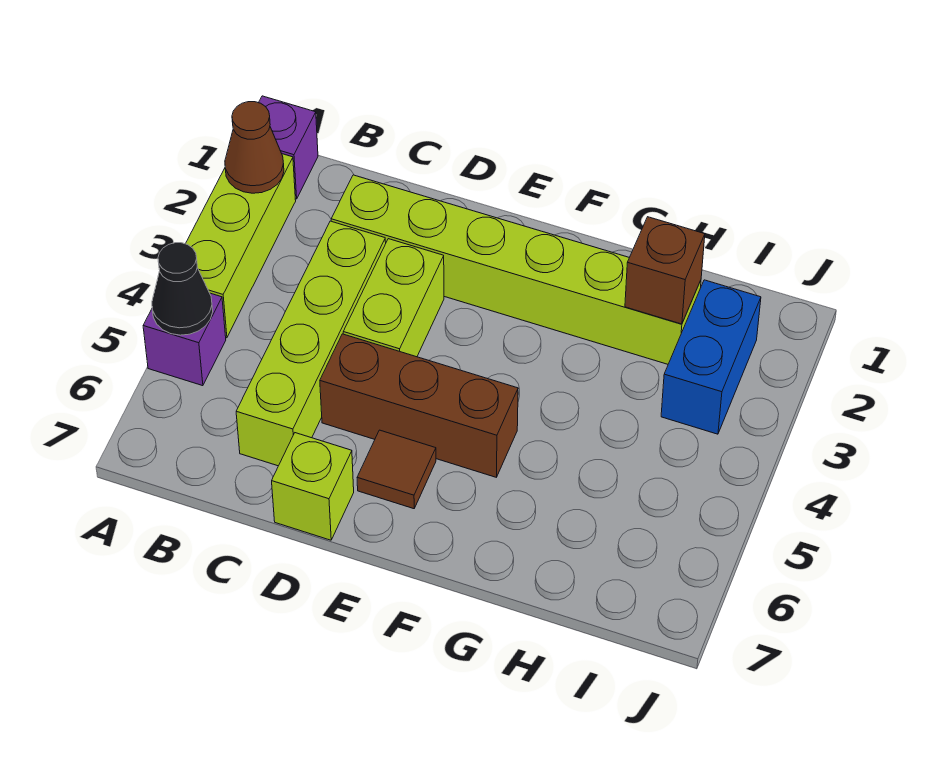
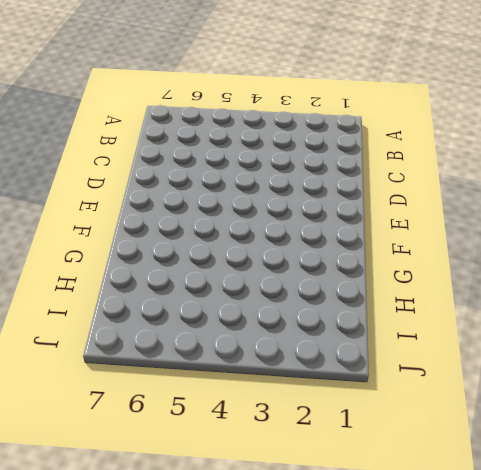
none -> purple 1x1 brick [259,96,318,199]
none -> lime 1x3 brick [186,154,296,338]
none -> purple 1x1 brick [143,293,226,386]

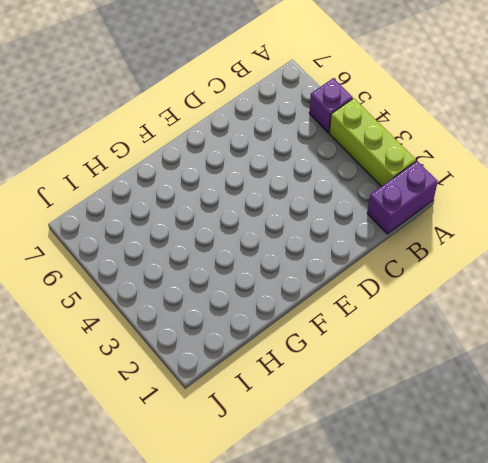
purple 1x2 brick [367,161,438,234] -> purple 1x1 brick [259,96,318,199]
none -> lime 1x6 brick [331,175,701,364]
none -> lime 1x4 brick [236,221,386,466]
none -> lime 1x2 brick [343,239,444,357]

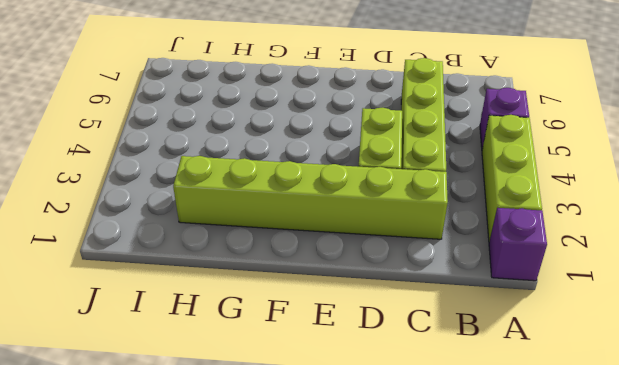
none -> brown 1x3 brick [320,334,518,477]
none -> lime 1x1 brick [272,433,354,540]
none -> brown 1x1 tile [357,430,436,509]

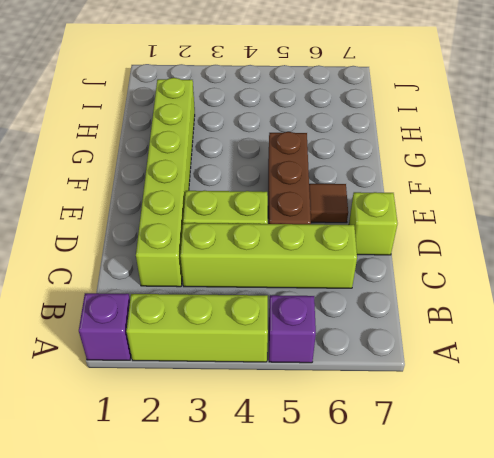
none -> blue 1x2 brick [661,280,761,434]
none -> brown 1x1 cone [225,102,284,193]
none -> black 1x1 cone [152,243,213,335]

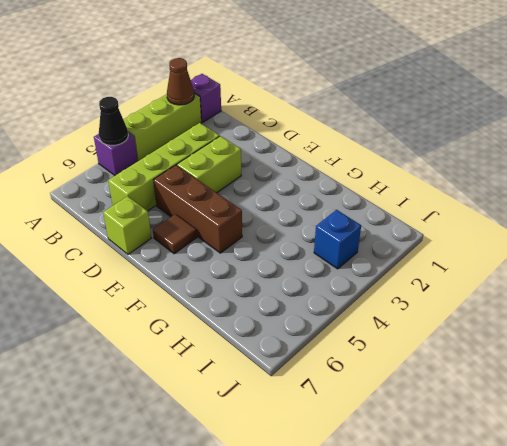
blue 1x1 brick [314,210,361,269] -> blue 1x2 brick [661,280,761,434]
none -> lime 1x6 brick [331,175,701,364]
none -> brown 1x1 brick [625,217,705,324]

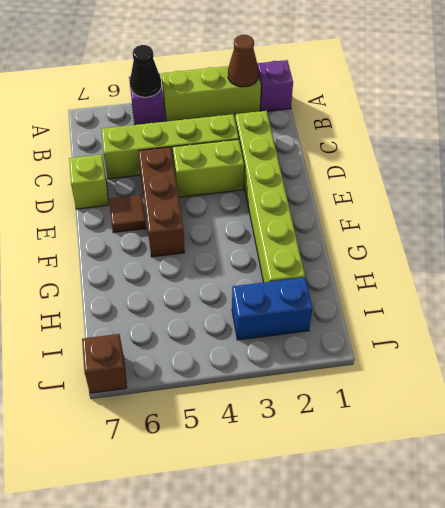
brown 1x1 brick [82,334,127,393] -> brown 1x1 brick moved to [625,217,705,324]

